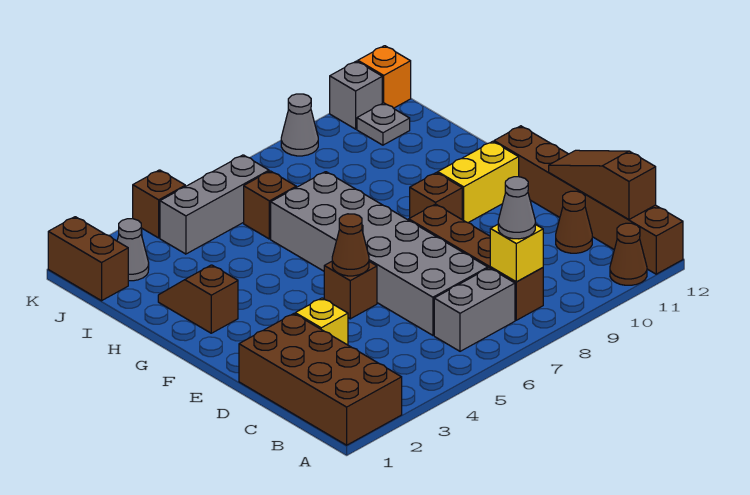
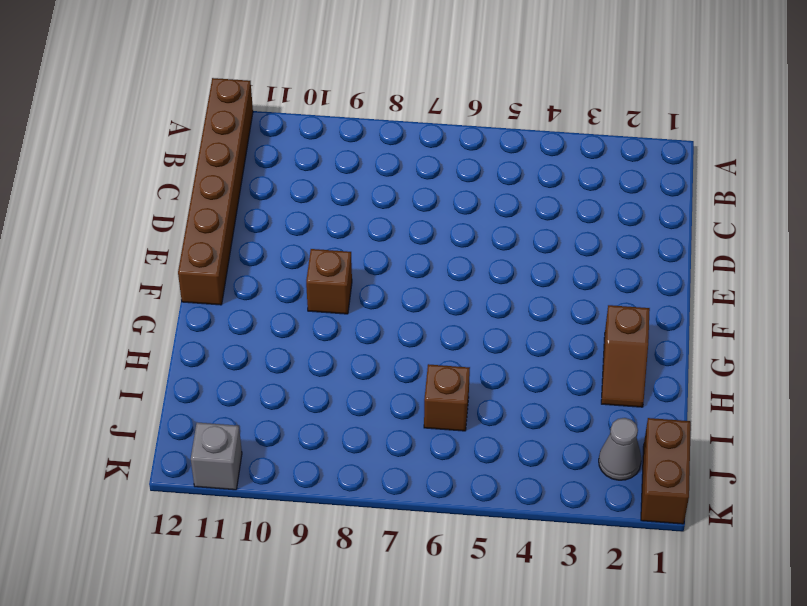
none -> brown 2x4 brick [239,314,402,445]
none -> brown 1x1 cone [610,223,647,285]
none -> grey 1x2 brick [434,268,515,351]

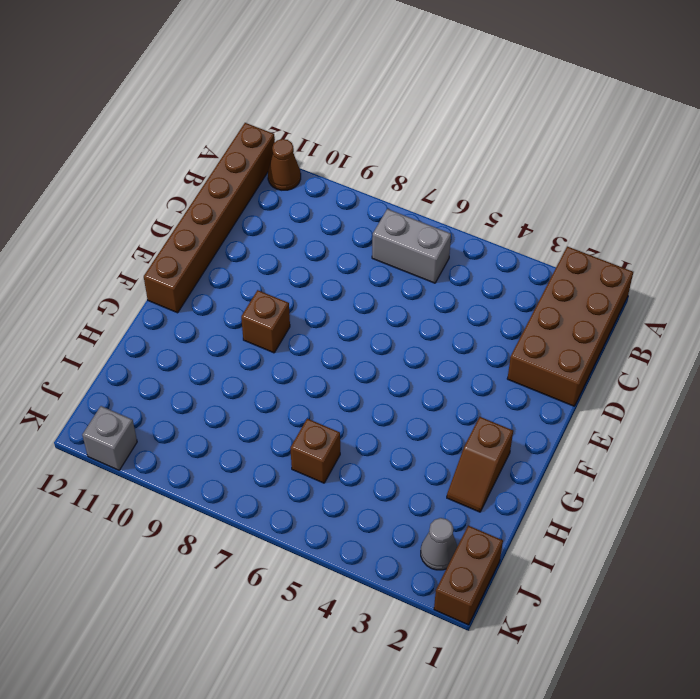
none -> brown 1x4 brick [409,204,543,320]
none -> grey 2x6 brick [271,172,488,335]
none -> brown 1x1 cone [556,191,592,253]

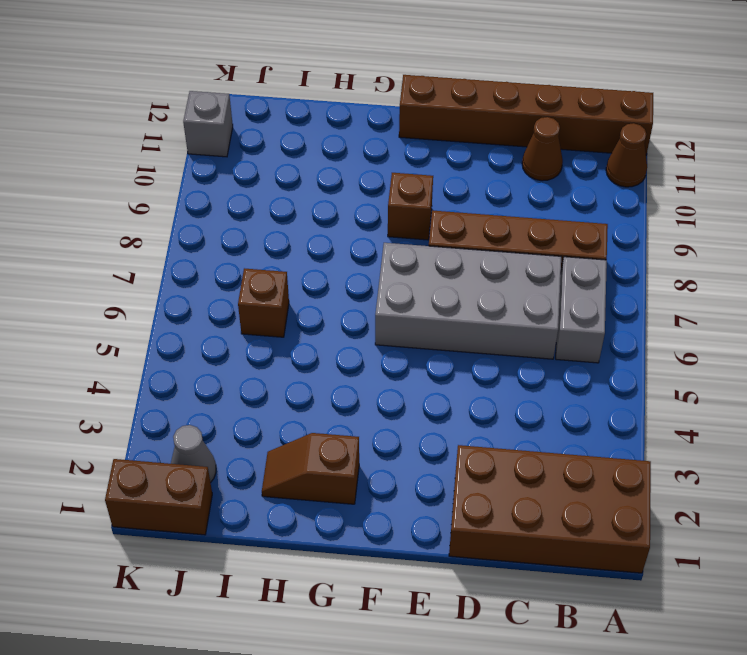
grey 2x4 brick [375,243,561,359] -> grey 2x6 brick [271,172,488,335]
none -> yellow 1x1 brick [295,298,348,345]
none -> brown 1x1 brick [324,262,377,319]
none -> yellow 1x2 brick [438,141,519,223]

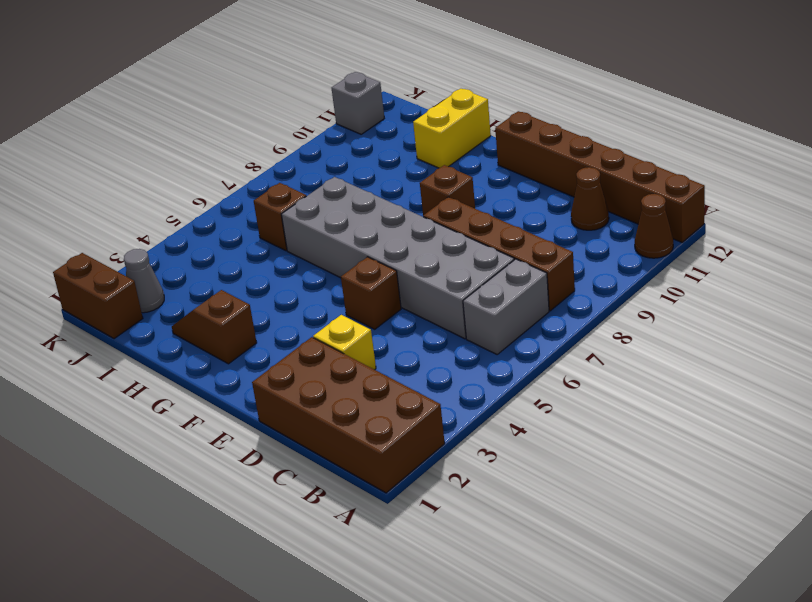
yellow 1x2 brick [413,89,491,168] -> yellow 1x2 brick moved to [438,141,519,223]
none -> grey 1x3 brick [160,155,269,254]
none -> grey 1x1 plate [357,103,410,145]
none -> brown 1x1 brick [133,170,185,238]

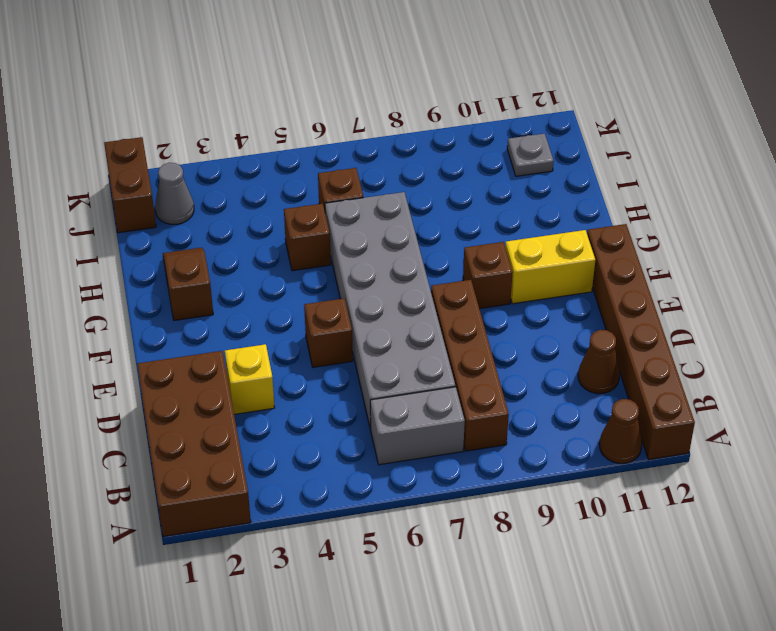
brown 1x1 brick [284,204,331,271] -> brown 1x1 brick moved to [133,170,185,238]
none -> grey 1x3 brick [160,155,269,254]
none -> grey 1x1 cone [281,94,318,156]
none -> grey 1x1 brick [330,61,382,129]

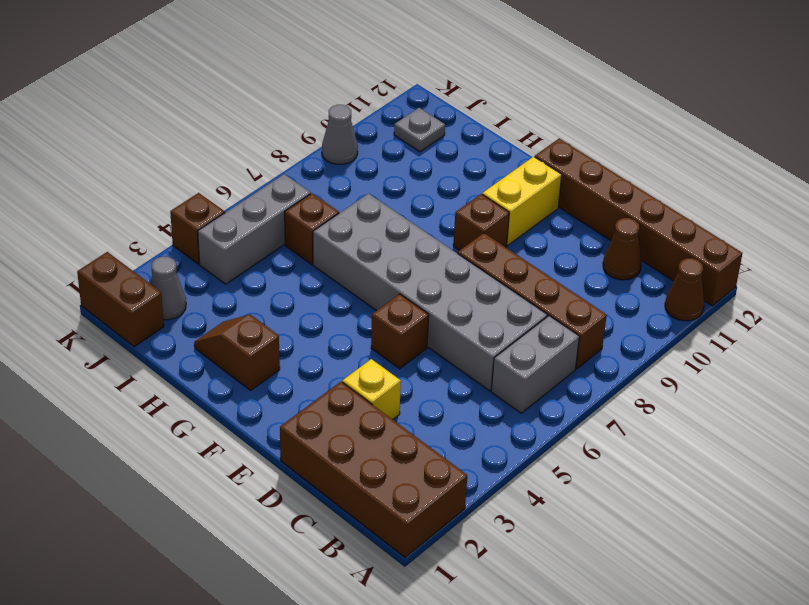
none -> grey 1x1 brick [330,61,382,129]
none -> orange 1x1 brick [358,46,411,108]
none -> yellow 1x1 brick [490,224,543,282]

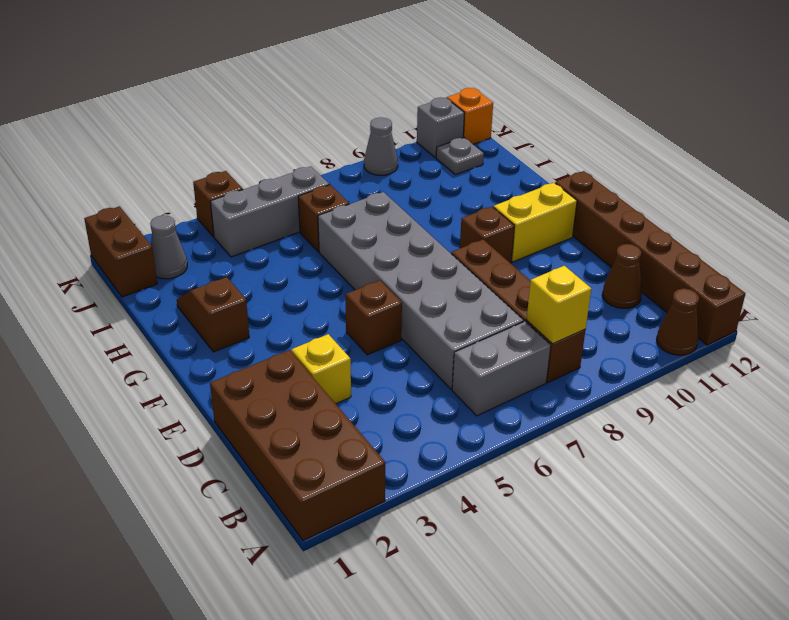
none -> brown 1x3 slope [549,150,656,219]
none -> brown 1x1 cone [332,214,369,276]
none -> grey 1x1 cone [498,177,535,239]

